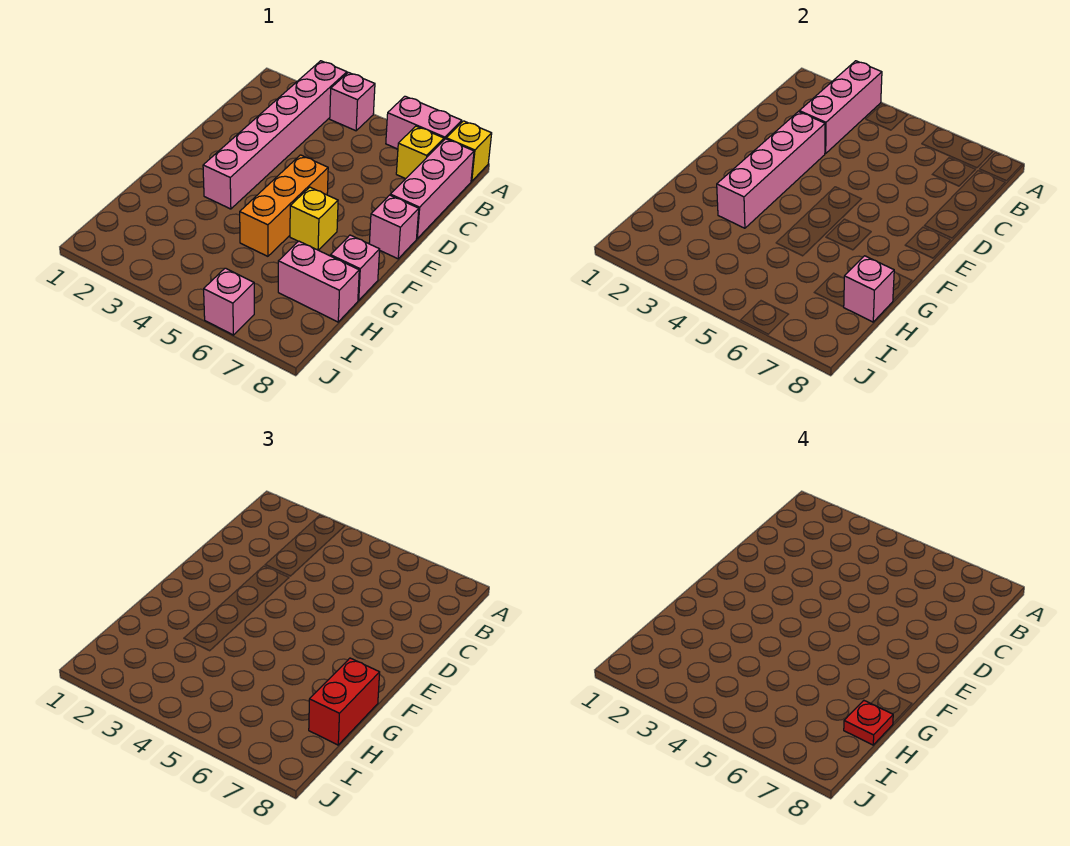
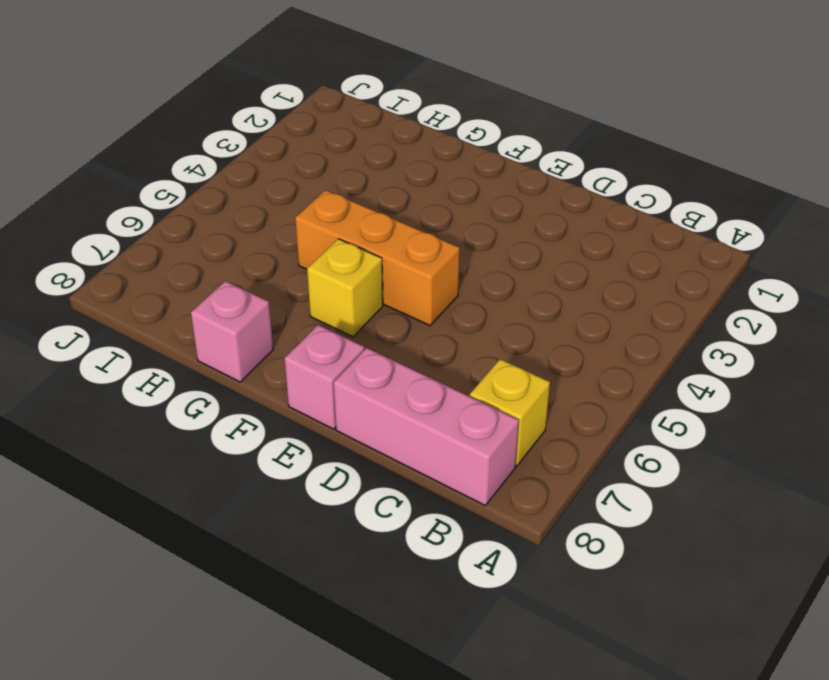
none -> pink 1x6 brick [203,61,347,209]
none -> pink 1x1 brick [330,72,375,131]
none -> pink 1x2 brick [386,96,462,149]

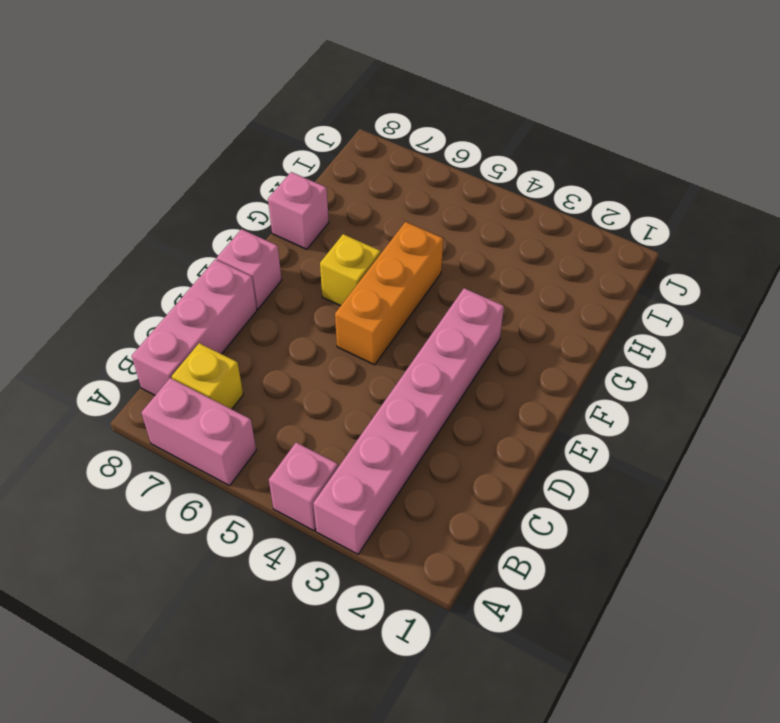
none -> yellow 1x1 brick [446,121,492,181]
none -> pink 1x2 brick [278,241,359,322]
none -> pink 1x1 brick [204,268,254,335]

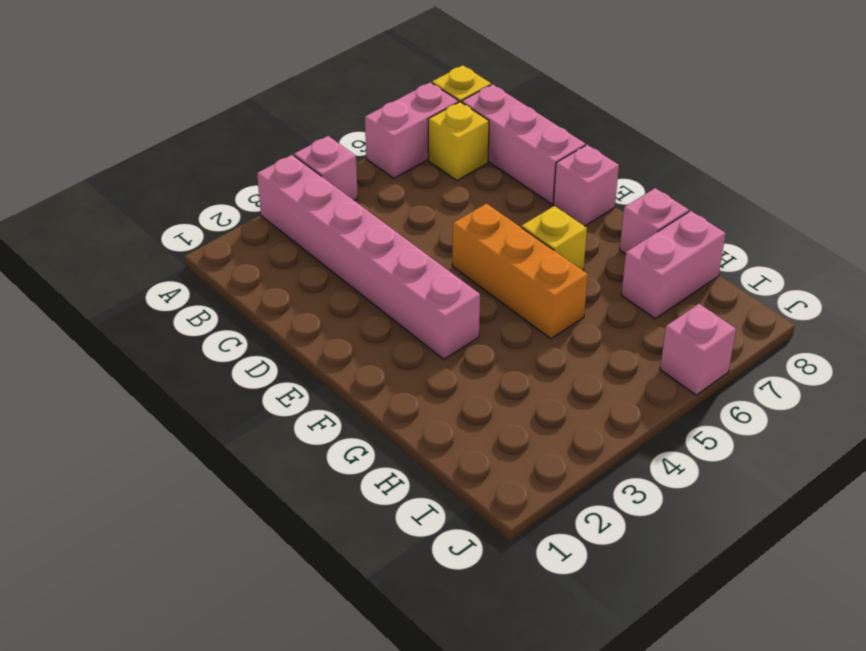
none -> pink 1x3 brick [799,61,882,154]
none -> pink 1x4 brick [717,112,825,228]
none -> pink 1x1 brick [844,256,894,322]

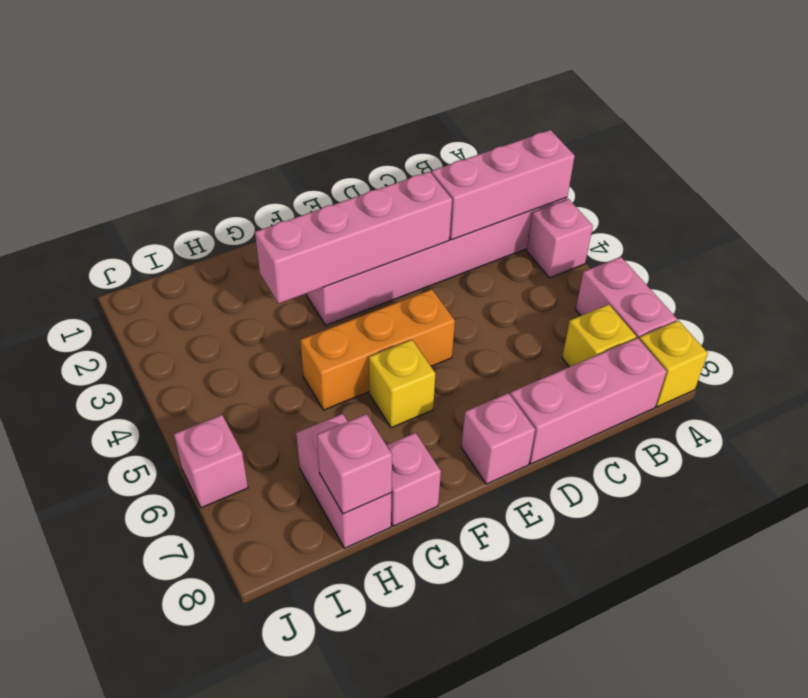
none -> red 1x2 brick [309,658,380,745]
none -> red 1x1 plate [844,701,893,745]

